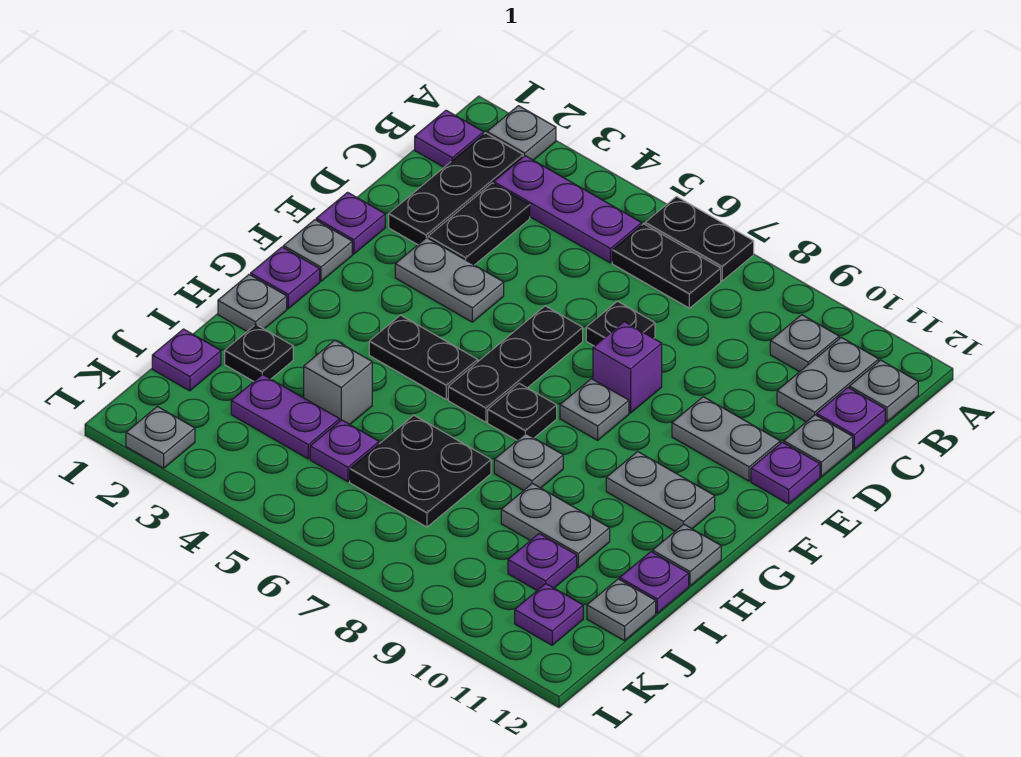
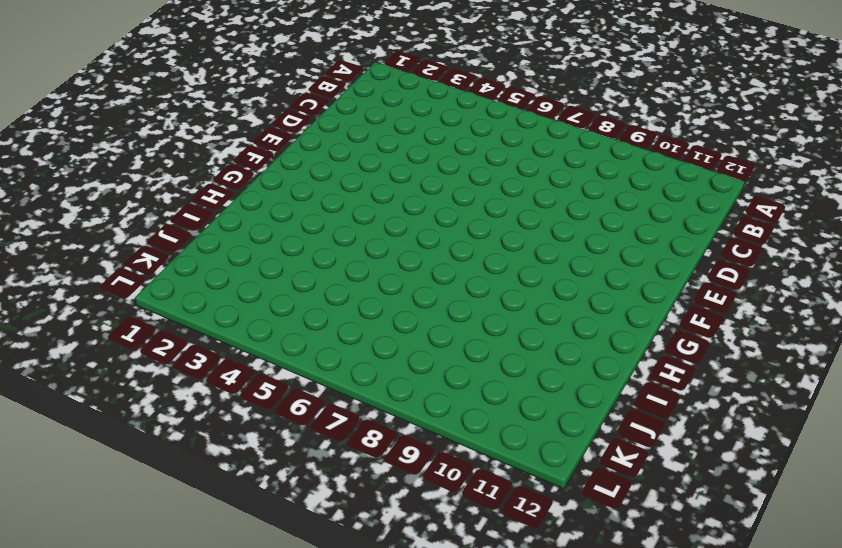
none -> grey 1x1 plate [487,106,556,160]
none -> black 1x2 plate [645,197,754,281]
none -> purple 1x1 plate [415,110,484,167]
none -> black 1x3 plate [389,133,523,245]

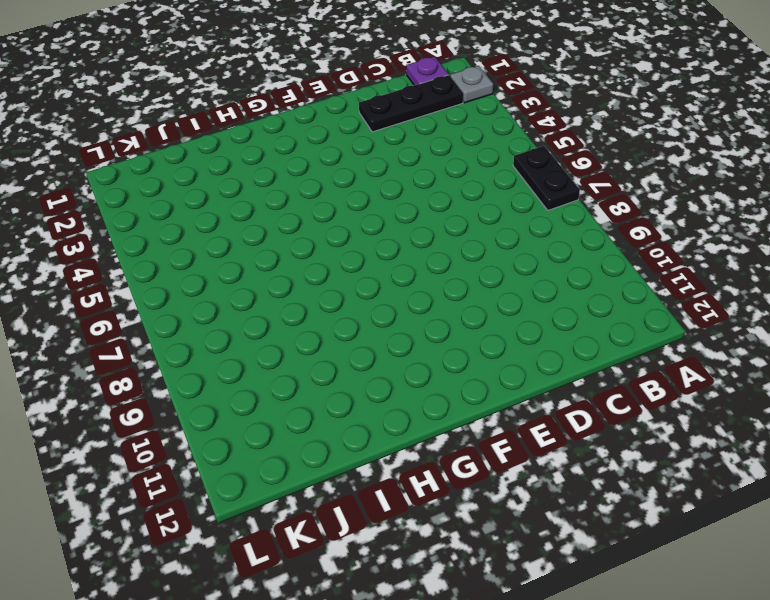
none -> purple 1x3 plate [494,156,642,263]
none -> black 1x2 plate [612,224,721,308]
none -> grey 1x1 plate [770,315,839,372]
none -> grey 1x2 plate [777,337,879,422]

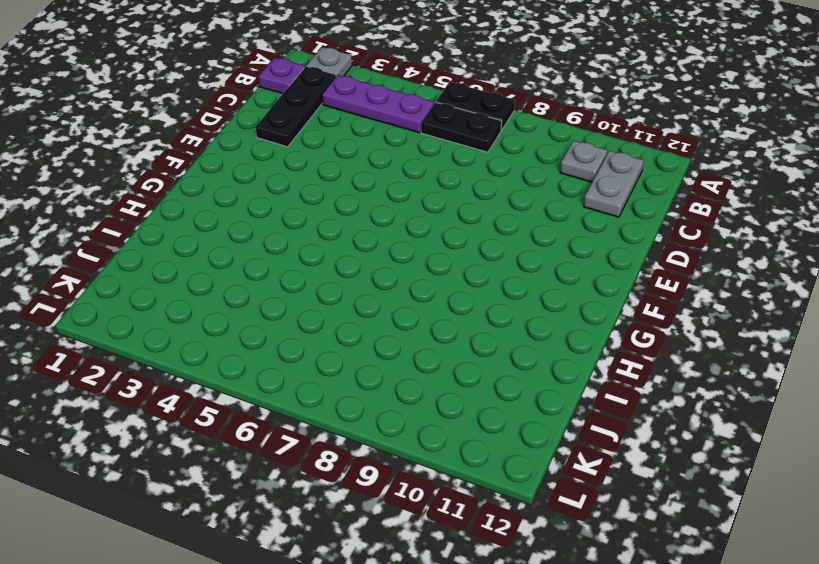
none -> grey 1x1 plate [849,360,918,422]
none -> black 1x2 plate [428,183,530,265]
none -> purple 1x1 plate [817,388,885,449]
none -> black 1x1 plate [586,301,655,346]

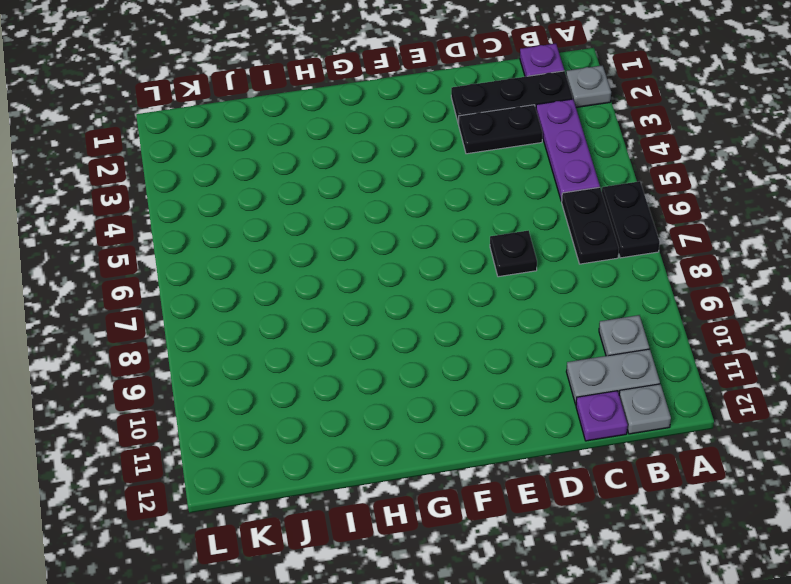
none -> grey 1x1 plate [784,415,853,476]
none -> purple 1x1 plate [316,192,385,254]
none -> grey 1x2 plate [395,238,504,322]
none -> black 1x3 plate [448,306,583,422]

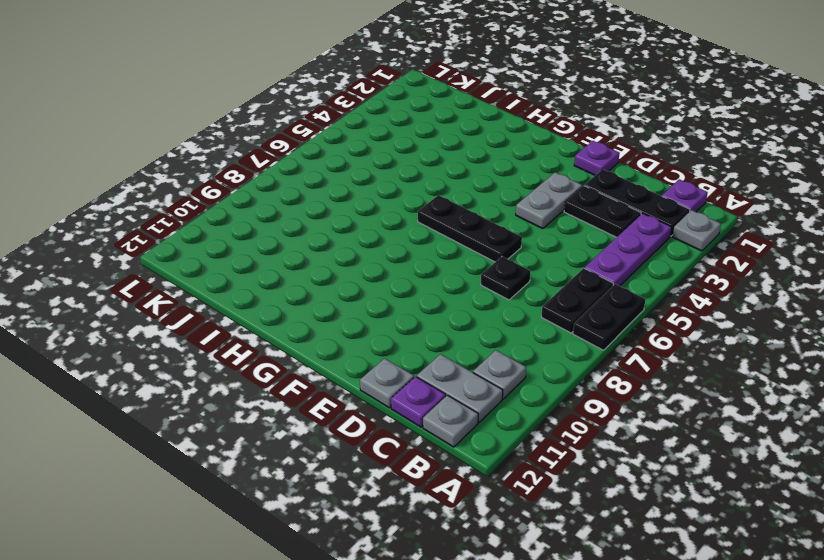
none -> purple 1x1 brick [593,322,662,413]
none -> grey 1x2 plate [672,397,780,481]
none -> purple 1x1 plate [751,442,820,504]
none -> grey 1x1 plate [283,220,352,281]

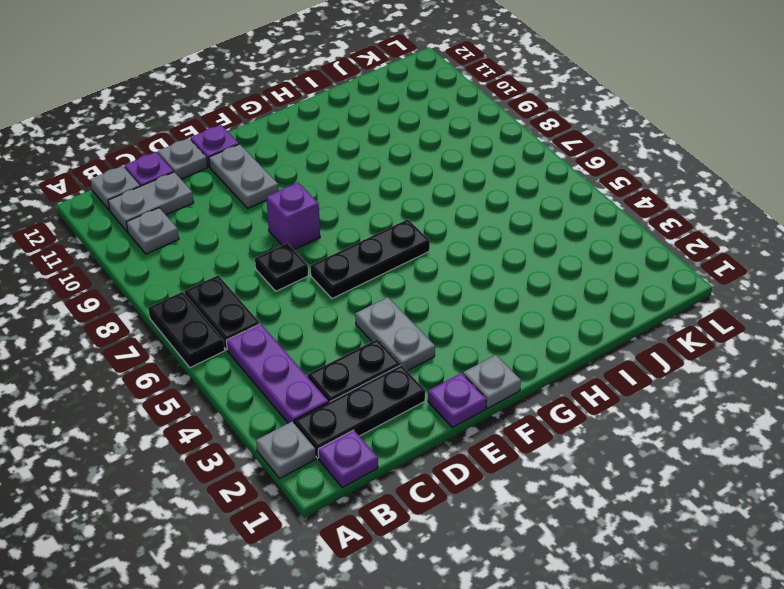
none -> grey 1x1 plate [560,379,629,440]
none -> purple 1x1 plate [251,247,320,309]
none -> black 1x2 plate [369,315,478,399]
none -> black 1x1 plate [488,383,557,440]

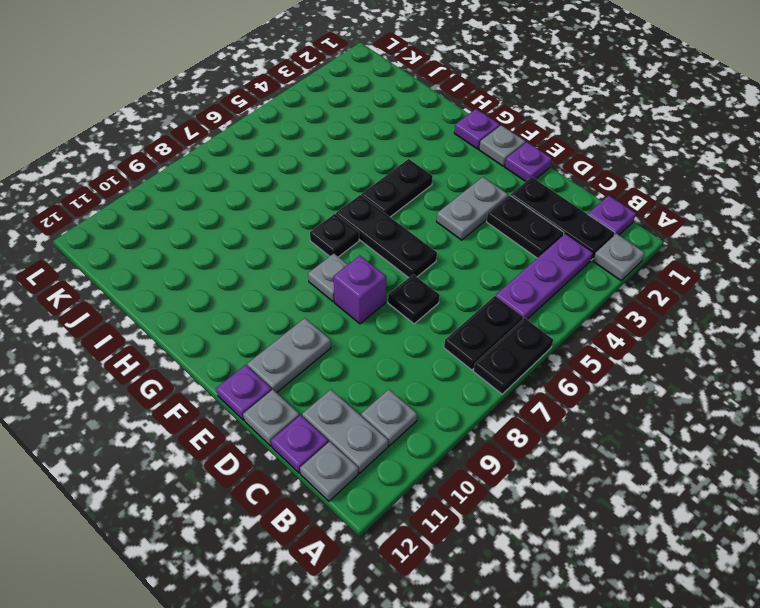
none -> grey 1x2 plate [606,451,715,531]
none -> grey 1x1 plate [218,274,287,331]
none -> grey 1x1 plate [494,433,563,490]
none -> grey 1x1 plate [653,524,721,586]

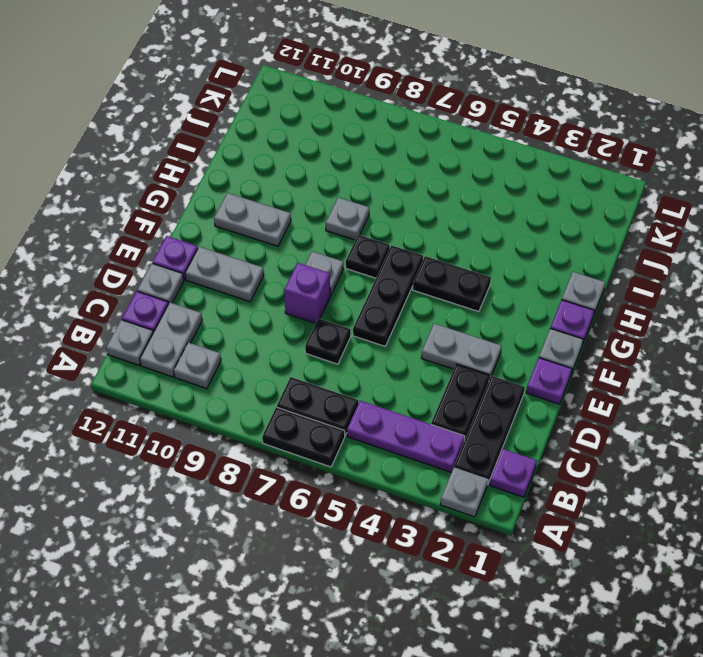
none -> grey 1x1 plate [653,524,721,586]
none -> black 1x1 plate [225,325,293,381]
none -> grey 1x1 brick [304,340,372,424]
none -> black 2x2 plate [350,415,491,527]

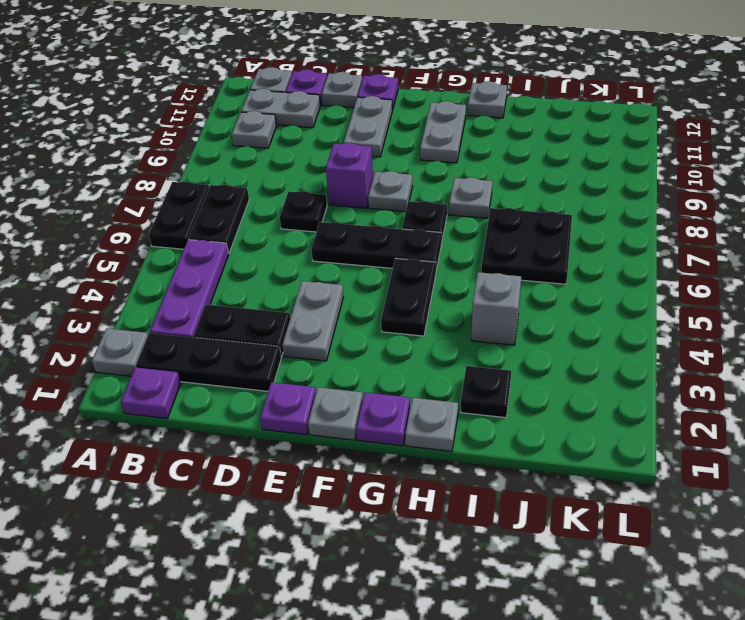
none -> grey 1x2 plate [501,484,610,568]
none -> purple 1x1 plate [620,552,689,613]
none -> purple 1x1 plate [152,329,221,391]
none -> purple 1x2 plate [231,374,340,459]

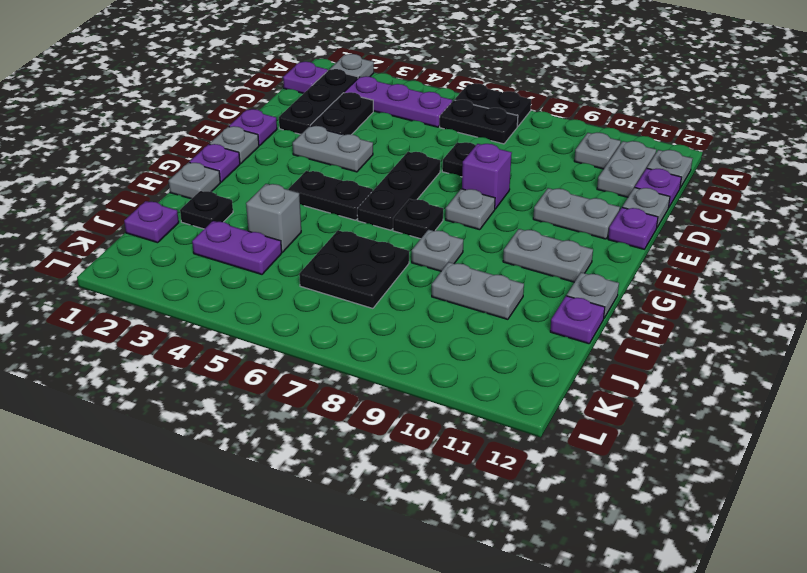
none -> purple 1x1 plate [310,420,379,482]
none -> purple 1x1 plate [508,534,577,590]
none -> grey 1x1 plate [587,579,656,641]
none -> purple 1x1 plate [515,584,583,645]

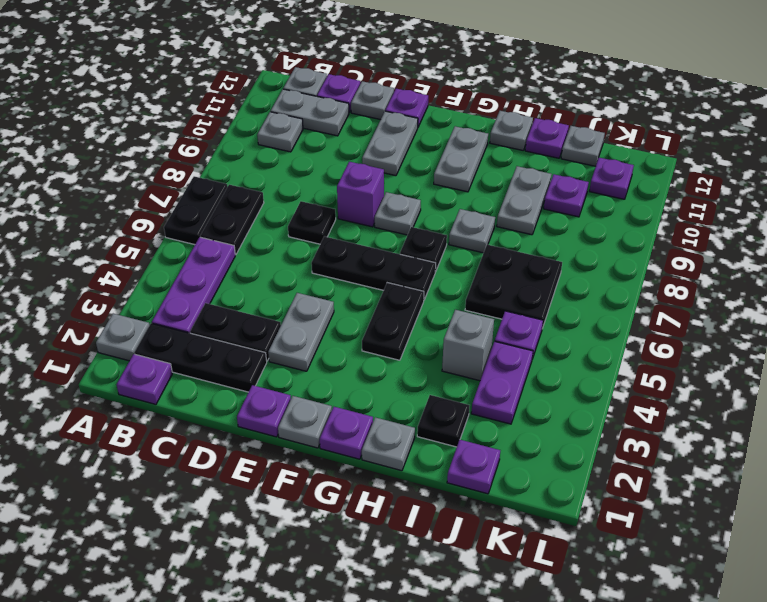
none -> grey 1x1 plate [126,407,195,468]

